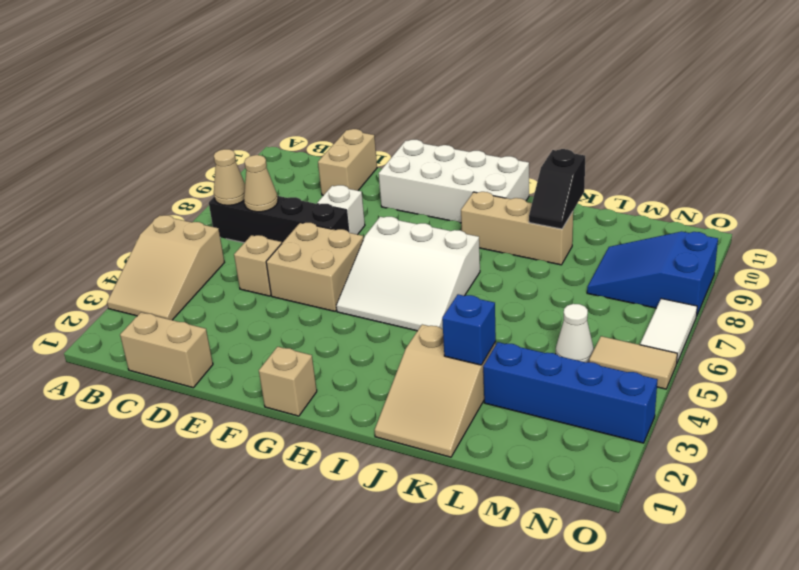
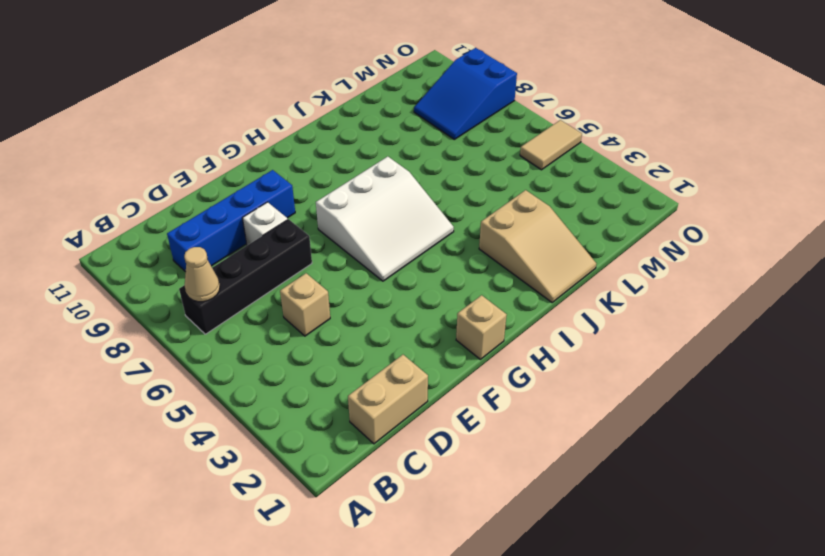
blue 1x4 brick [167,170,295,272] -> blue 1x4 brick moved to [483,342,658,443]
none -> tan 2x3 slope [107,215,224,320]
none -> tan 1x2 brick [318,129,377,195]
none -> tan 2x2 brick [266,223,364,311]

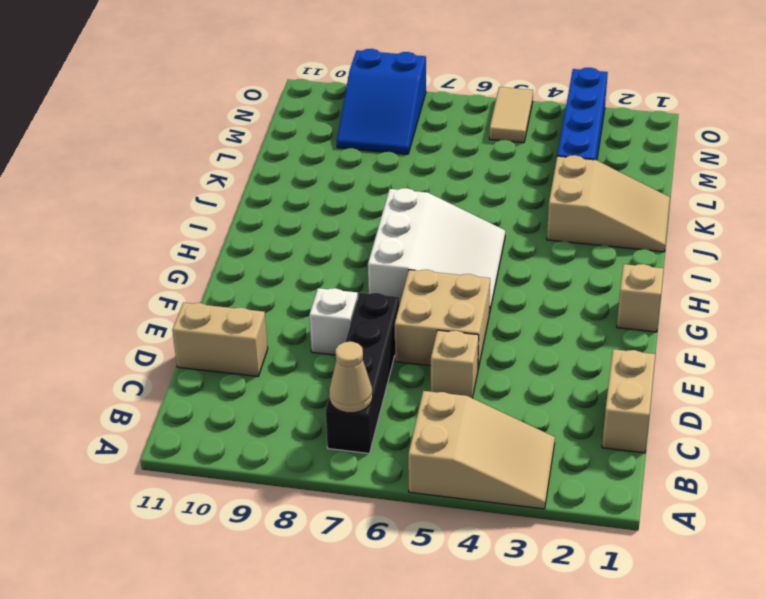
none -> white 2x4 brick [379,140,529,223]
none -> tan 1x3 brick [461,192,573,265]
none -> white 1x1 cone [556,304,594,362]

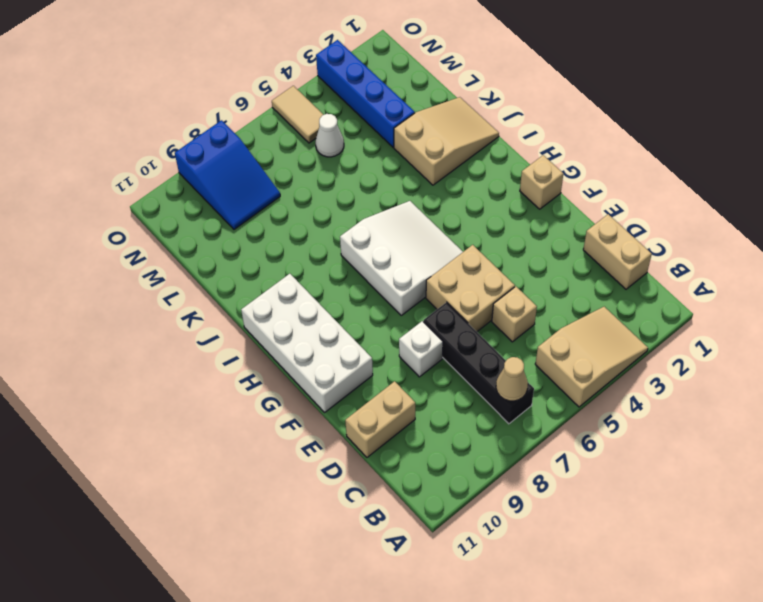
none -> tan 1x3 brick [461,192,573,265]
none -> white 1x2 tile [640,299,697,363]
none -> tan 1x1 cone [244,155,278,212]

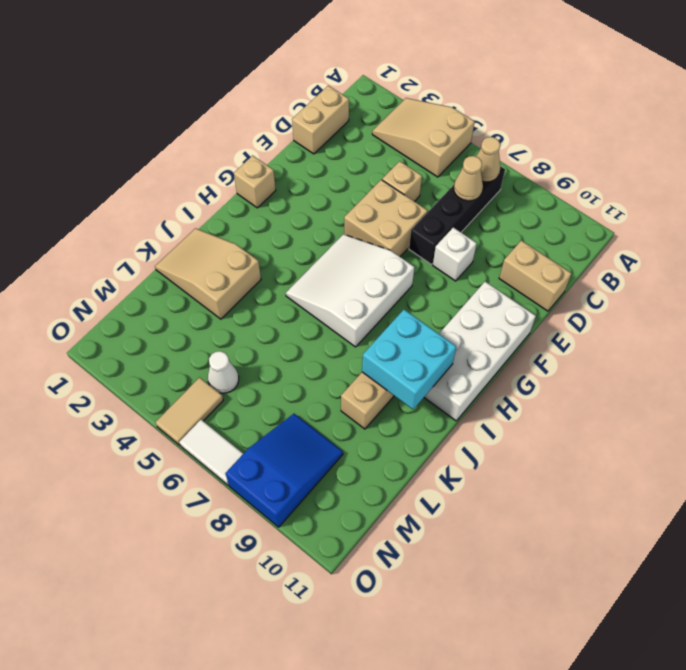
cyan 2x2 brick [362,310,456,409] -> none
none -> blue 1x4 brick [483,342,658,443]
none -> blue 1x1 brick [442,294,496,365]
none -> black 1x2 slope [529,149,585,229]

